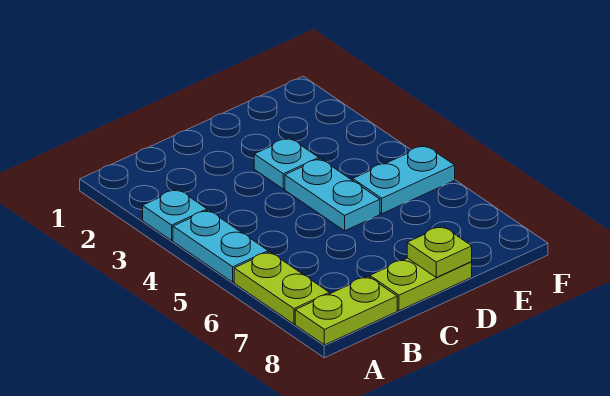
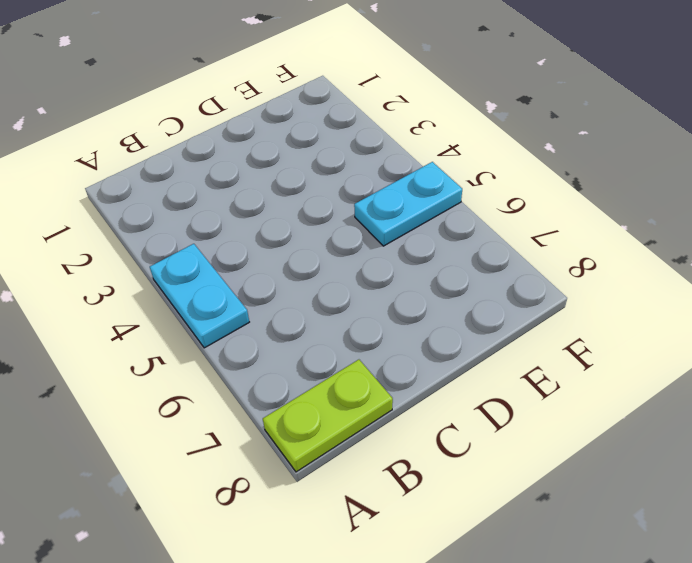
none -> cyan 1x1 plate [143,189,207,240]
none -> lime 1x2 plate [234,252,329,324]

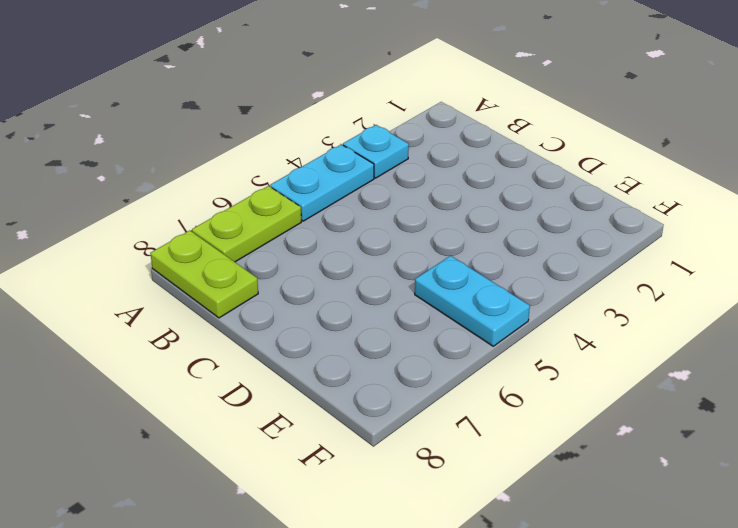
none -> lime 1x2 plate [370,258,472,311]
none -> cyan 1x1 plate [254,138,319,189]

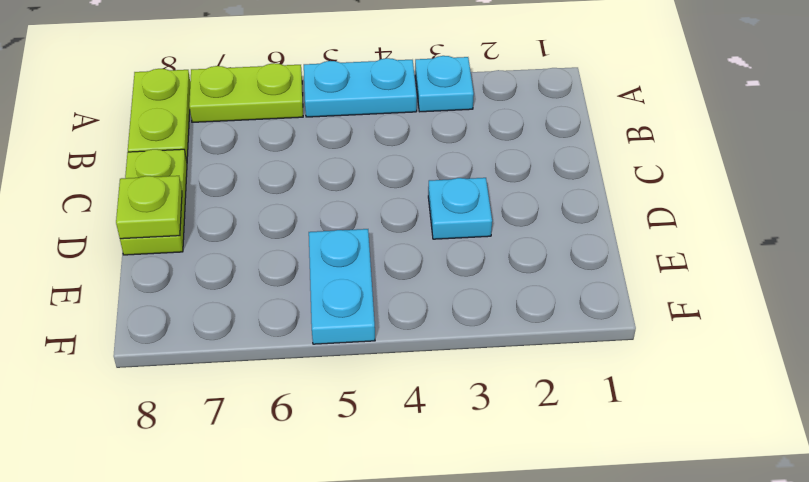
none -> cyan 1x2 plate [285,159,380,231]

